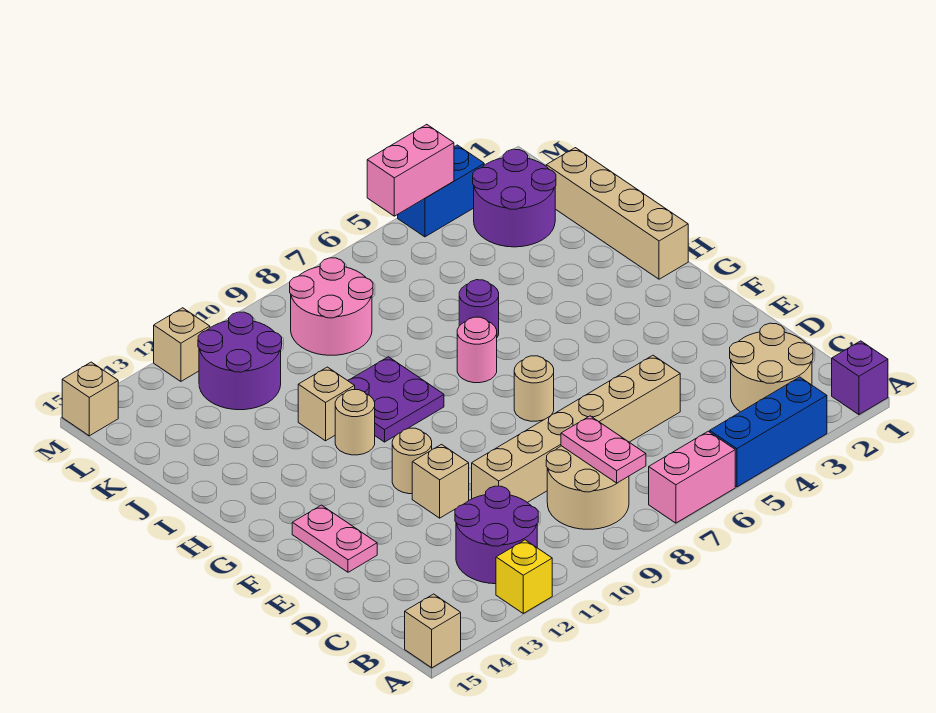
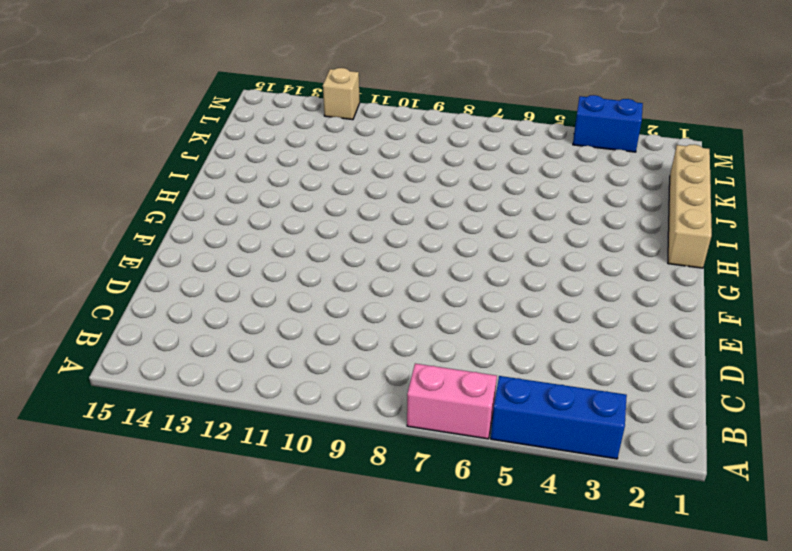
none -> purple 1x1 brick [832,341,888,415]
none -> yellow 1x1 brick [496,540,552,613]
none -> tan 1x1 brick [405,594,461,668]

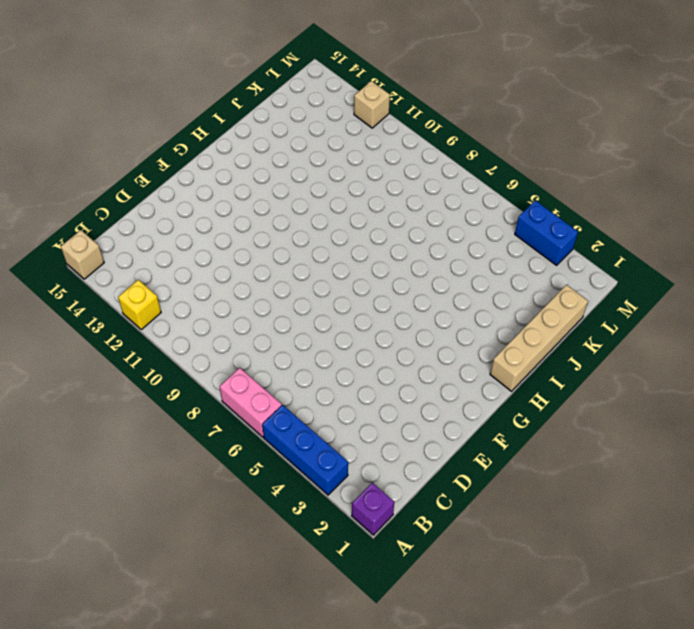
none -> tan 2x2 round brick [730,323,813,412]
none -> tan 2x2 round brick [546,446,629,529]
none -> purple 2x2 round brick [455,486,538,584]

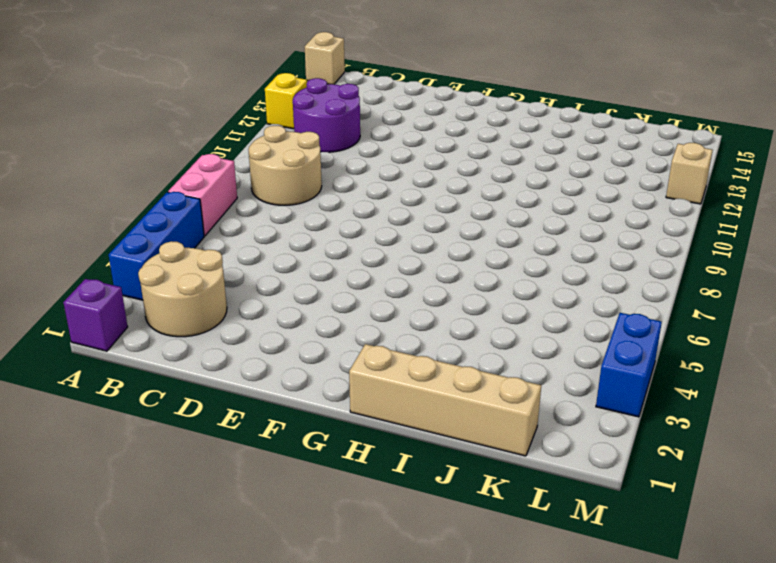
none -> tan 1x6 brick [472,355,680,503]
none -> tan 1x1 brick [412,445,469,518]
none -> pink 1x2 plate [292,505,377,572]

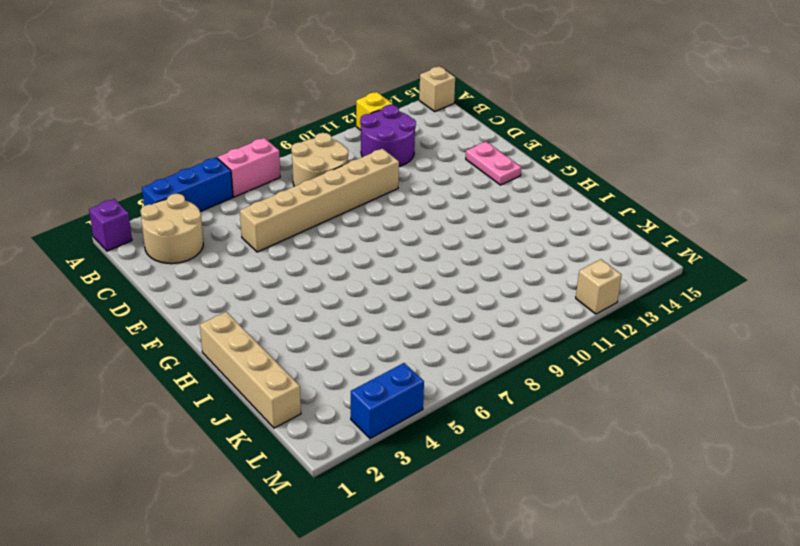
none -> tan 1x1 brick [412,445,469,518]
none -> tan 1x1 round brick [514,356,554,421]
none -> tan 1x1 round brick [392,428,432,494]

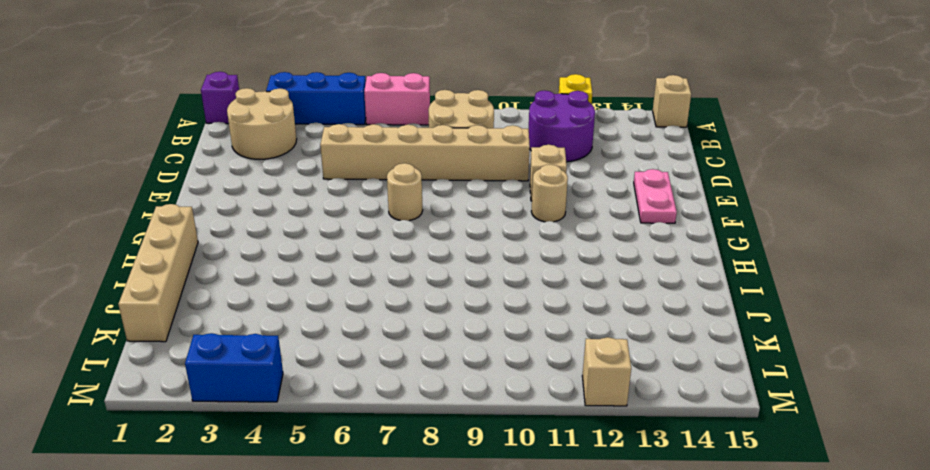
none -> pink 1x1 round brick [457,317,497,383]
none -> purple 2x2 plate [348,357,444,442]
none -> tan 1x1 round brick [335,390,375,455]

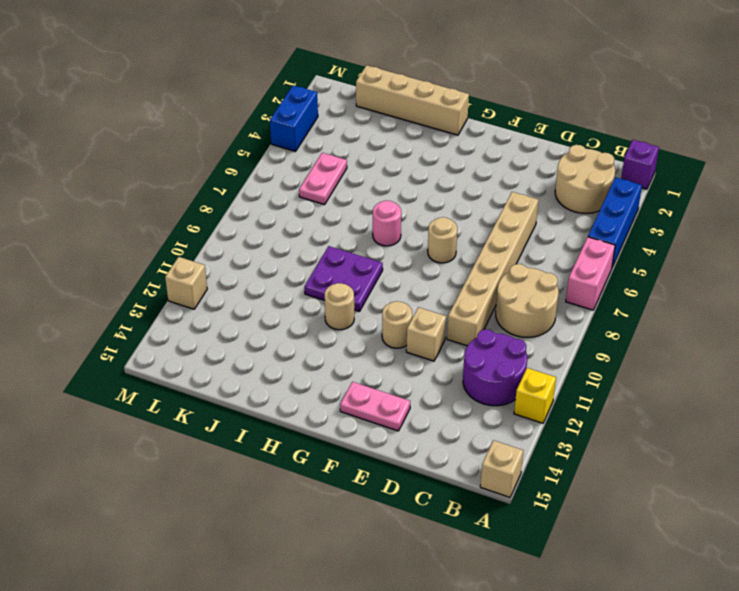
pink 1x2 plate [299,153,347,205] -> pink 1x2 plate turned to [561,416,646,483]
none -> purple 1x1 round brick [459,280,499,337]
none -> tan 1x1 brick [298,367,355,441]
none -> purple 2x2 round brick [473,149,556,247]

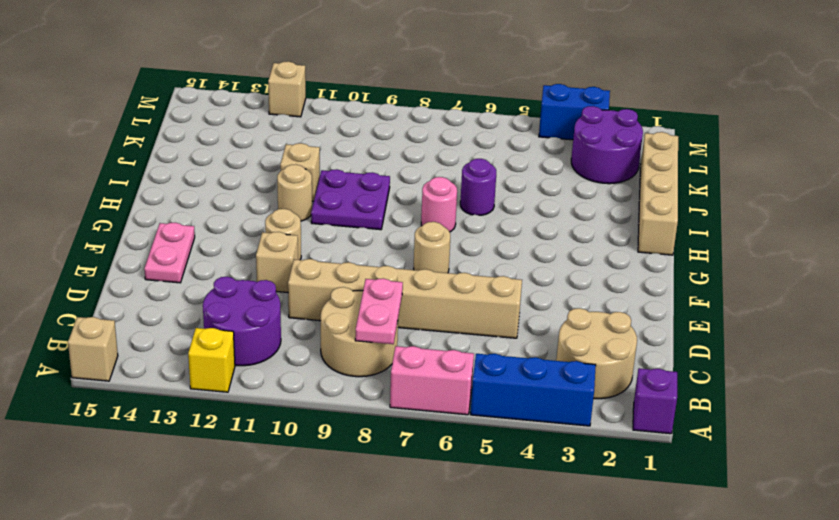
none -> pink 2x2 round brick [290,258,373,355]
none -> purple 2x2 round brick [198,312,282,410]
none -> tan 1x1 brick [62,362,118,436]

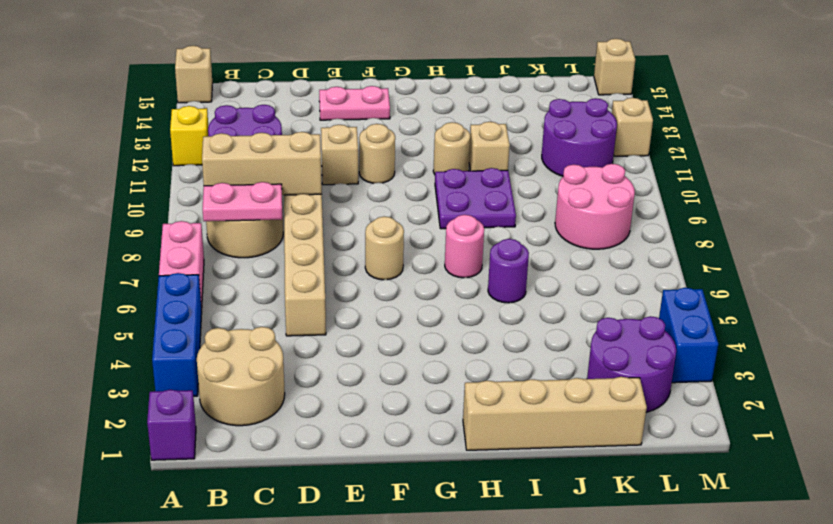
tan 1x3 brick [202,132,322,195] -> none
none -> pink 1x2 brick [367,124,454,216]

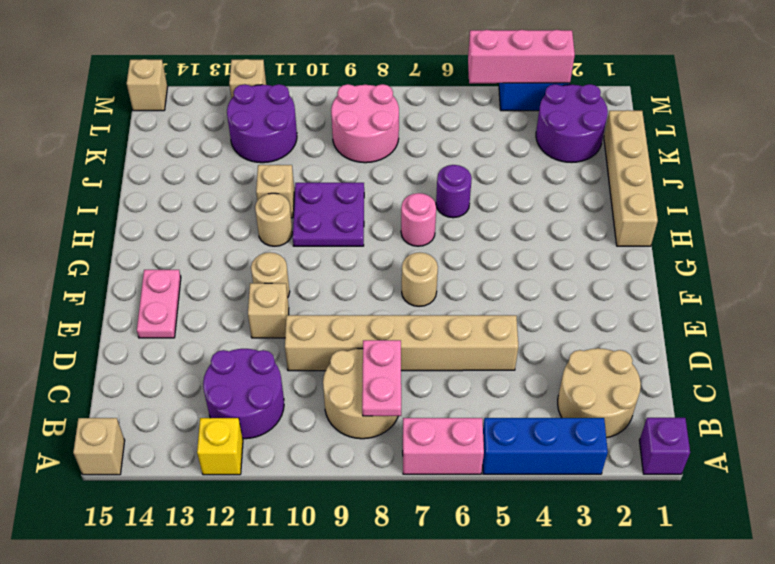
pink 1x3 brick [468,30,575,83] -> pink 1x2 brick [367,124,454,216]

